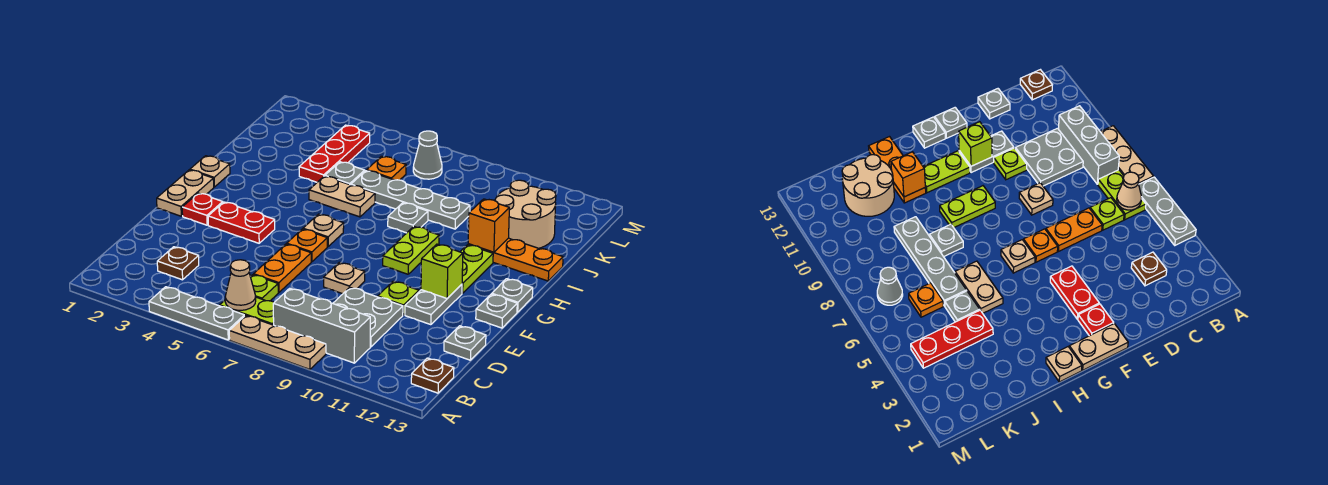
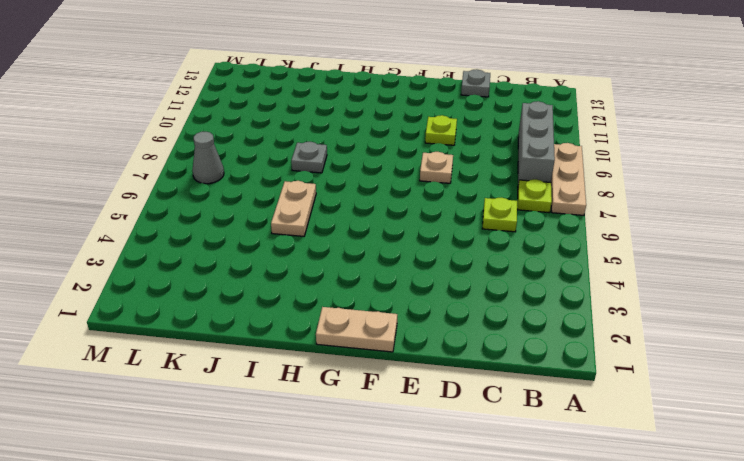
lime 1x1 plate [518,179,552,213] -> lime 1x2 plate [220,297,274,325]
none -> grey 1x3 plate [149,287,244,340]
none -> brown 1x1 plate [411,358,454,393]
none -> brown 1x1 plate [157,247,199,280]
none -> grey 2x2 plate [333,288,403,347]

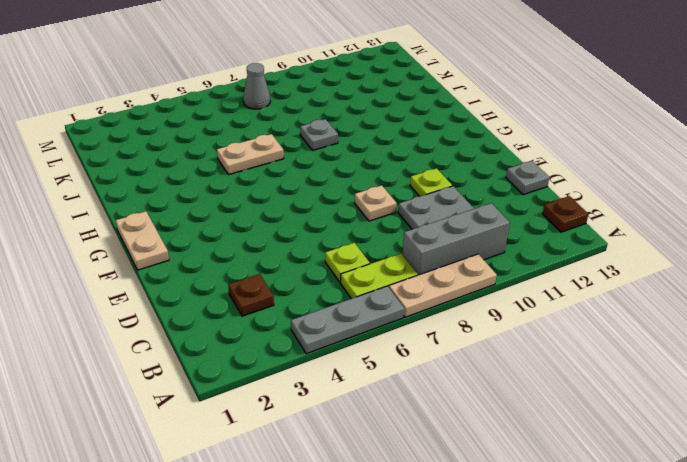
none -> orange 1x2 plate [254,244,311,293]
none -> grey 1x2 plate [405,284,462,325]
none -> red 1x1 plate [182,193,223,225]
none -> red 1x2 plate [208,202,275,243]

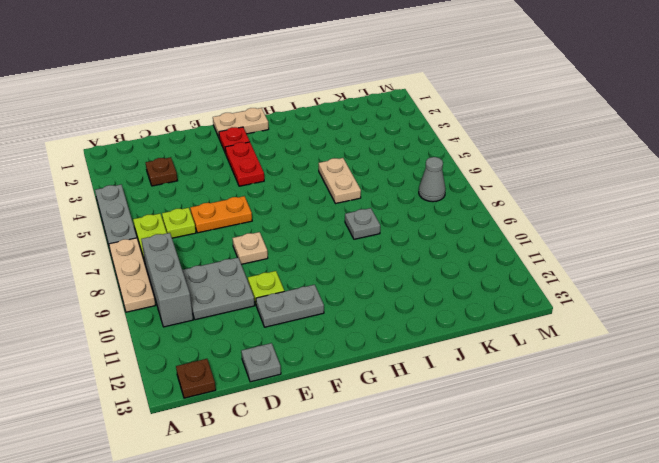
none -> orange 1x1 plate [287,229,327,262]
none -> grey 1x1 plate [476,294,517,328]
none -> tan 1x1 plate [303,214,344,247]
none -> lime 1x2 plate [383,227,439,274]

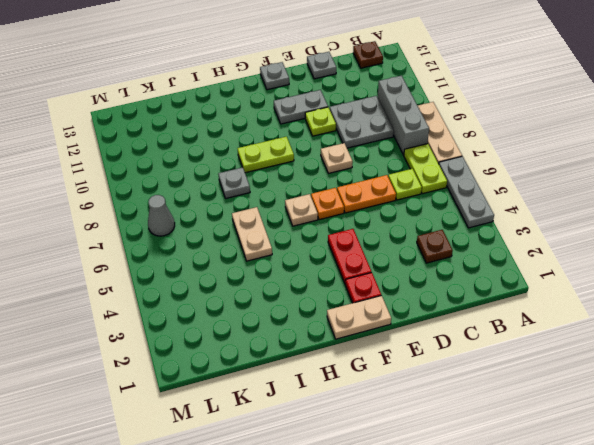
none -> lime 1x2 plate [460,245,493,293]
none -> grey 1x1 plate [492,279,533,312]
none -> tan 1x1 plate [190,156,230,187]
none -> orange 1x3 plate [468,238,563,281]

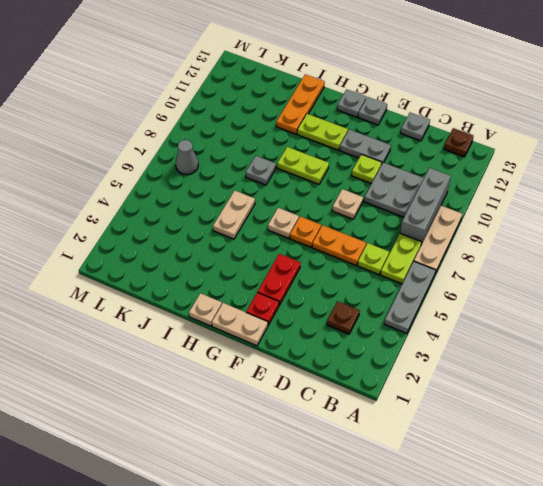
none -> red 1x3 plate [299,125,370,182]
none -> grey 1x1 plate [325,162,365,185]
none -> grey 1x4 plate [351,171,470,229]
none -> tan 2x2 round brick [495,180,556,248]

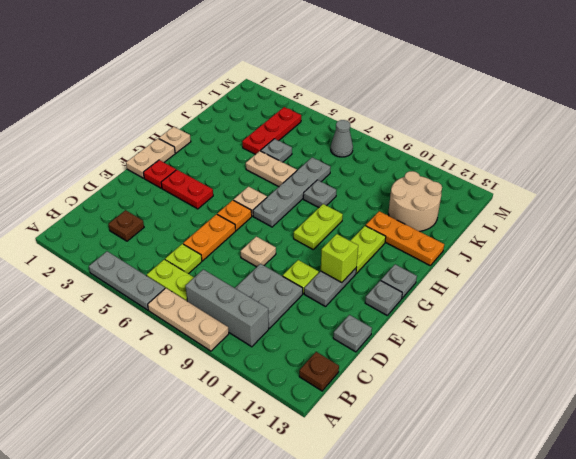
grey 1x4 plate [253,157,331,227] -> grey 1x4 plate turned to [351,171,470,229]
none -> orange 1x1 plate [367,156,406,180]
none -> tan 1x1 cone [225,260,256,310]
none -> orange 1x1 brick [468,199,509,252]

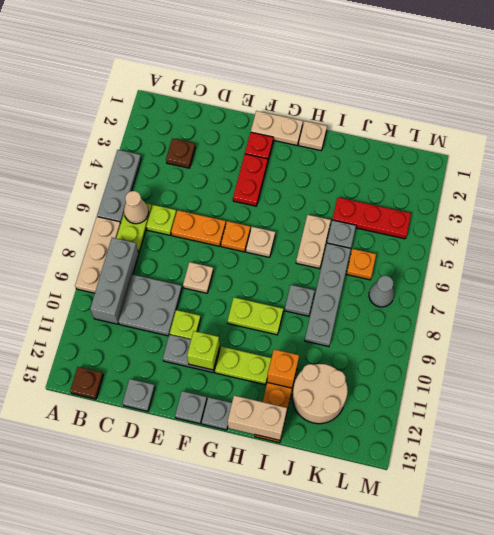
tan 1x2 brick [228,396,287,440] -> none

